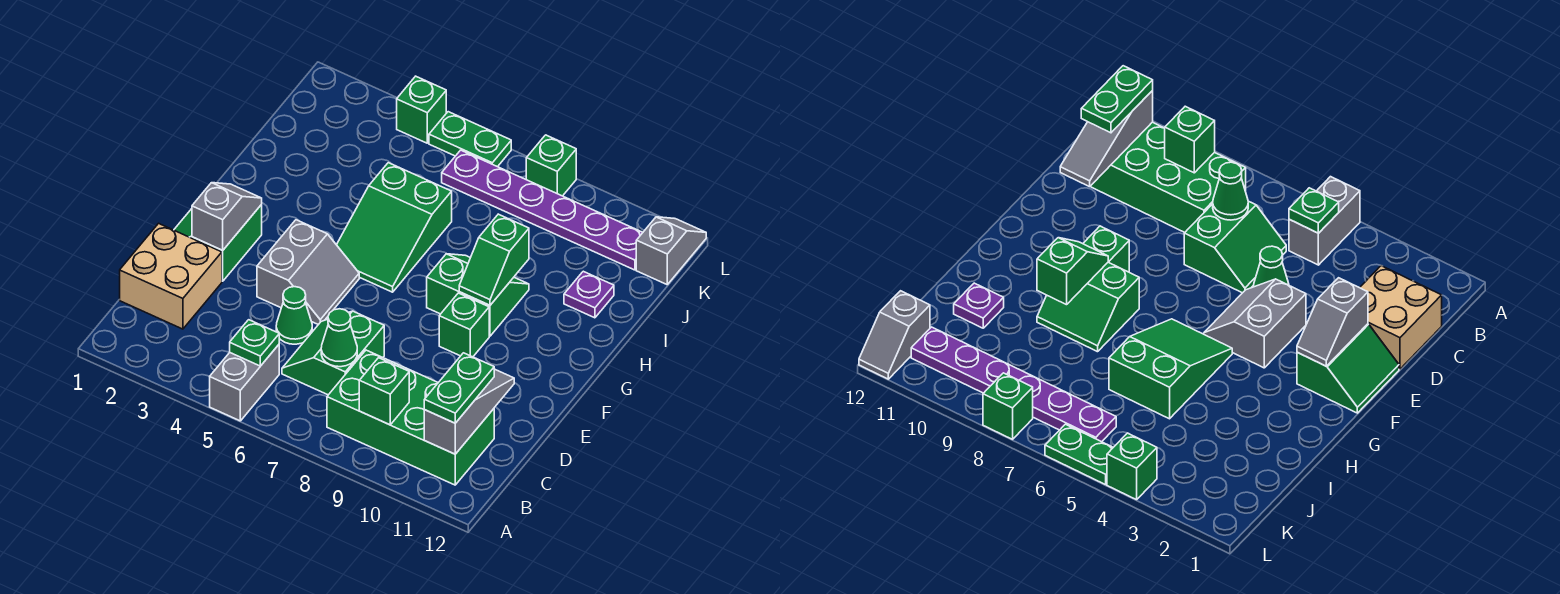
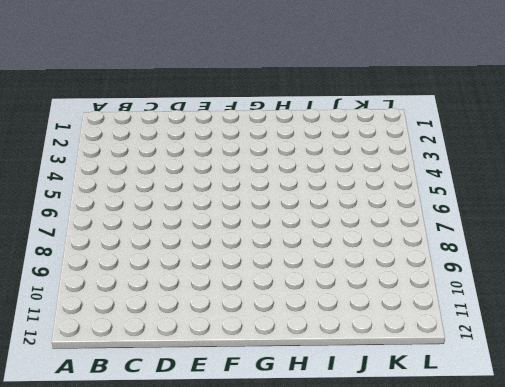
none -> grey 1x2 brick [210,345,279,421]
none -> green 2x4 brick [327,350,494,485]
none -> tan 2x2 brick [120,223,222,329]

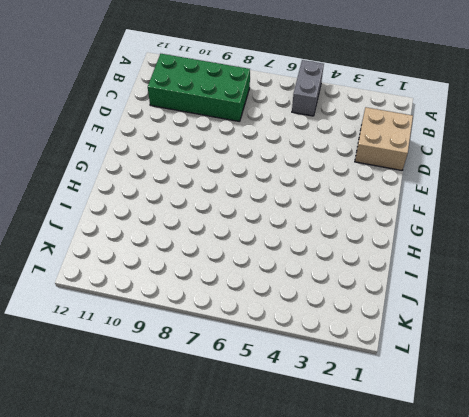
none -> green 2x2 slope [282,311,384,395]
none -> green 1x1 cone [276,287,312,344]
none -> green 2x2 slope [174,205,262,281]

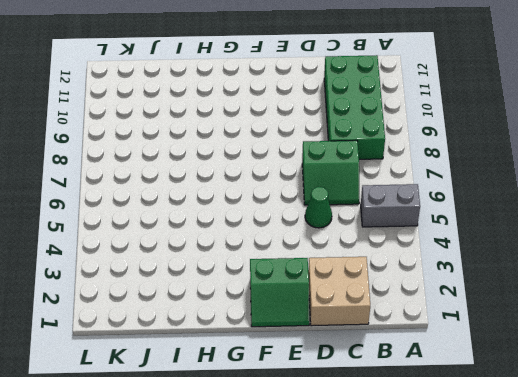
none -> grey 2x2 slope [257,220,359,325]
none -> green 1x1 brick [439,293,489,357]
none -> green 2x3 slope [337,163,452,292]

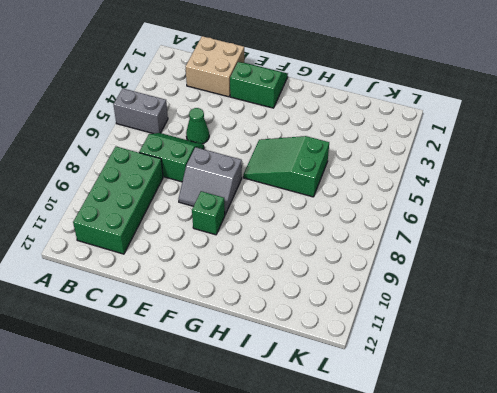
grey 2x2 slope [178,147,242,215] -> grey 2x2 slope moved to [257,220,359,325]
none -> green 2x2 slope [427,254,529,336]
none -> purple 1x1 plate [564,271,614,318]
none -> purple 1x6 plate [442,150,643,270]

